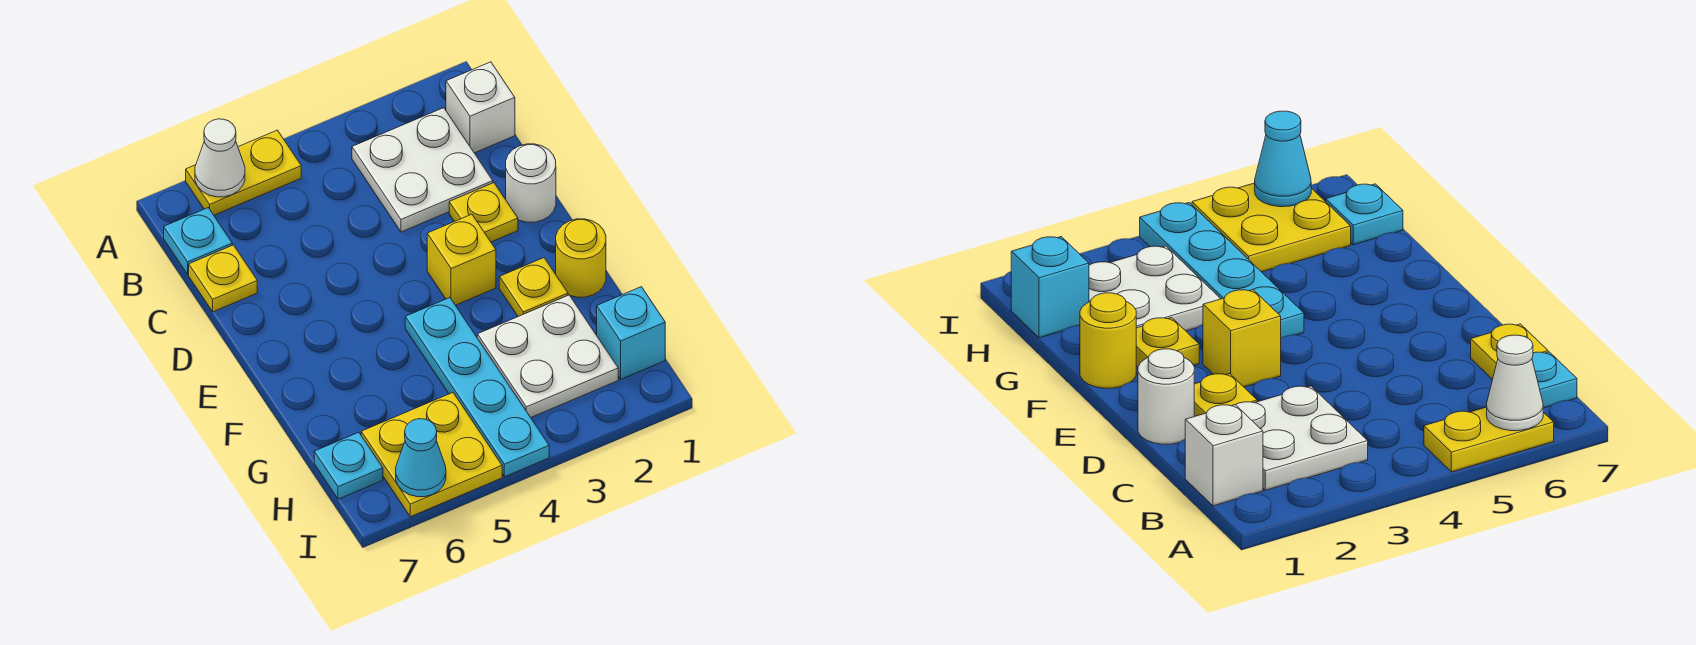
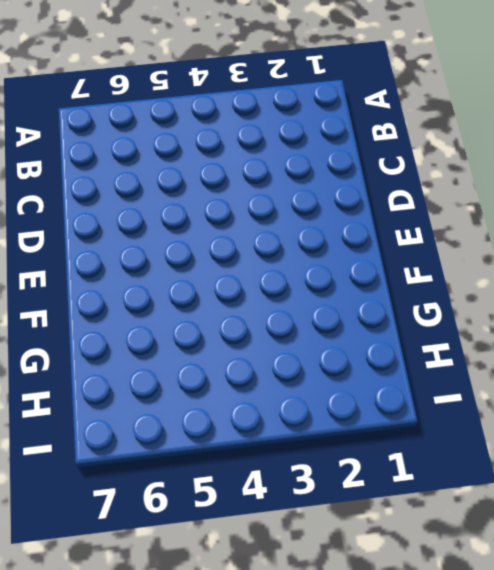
none -> yellow 1x2 plate [186,130,301,215]
none -> white 1x1 brick [446,62,515,153]
none -> white 2x2 plate [352,108,493,232]

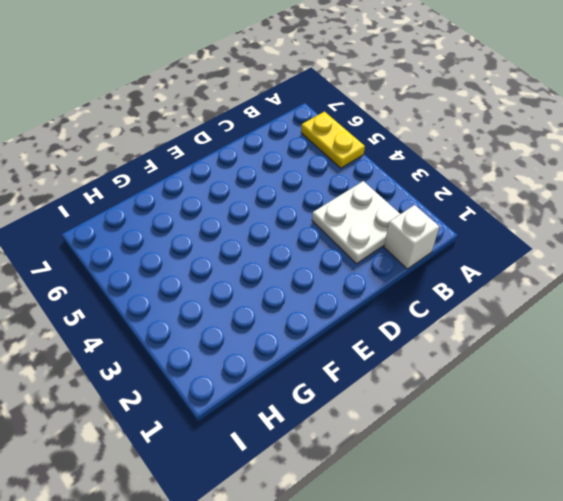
none -> cyan 1x1 plate [164,208,232,274]
none -> yellow 1x1 plate [189,245,257,312]
none -> white 1x1 round brick [506,144,556,222]

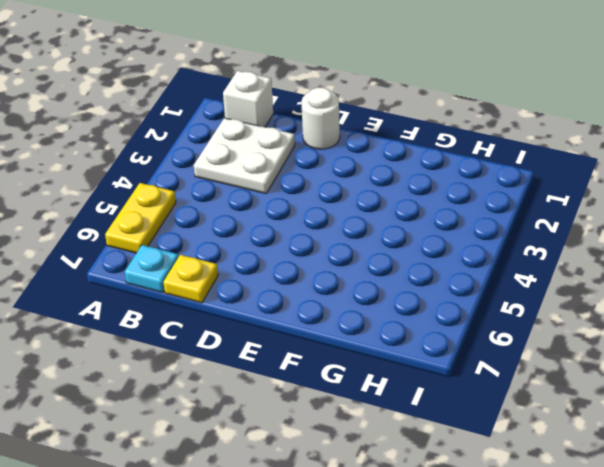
none -> yellow 1x1 plate [449,183,518,242]
none -> yellow 1x1 brick [427,214,496,305]
none -> yellow 1x1 round brick [556,219,606,297]

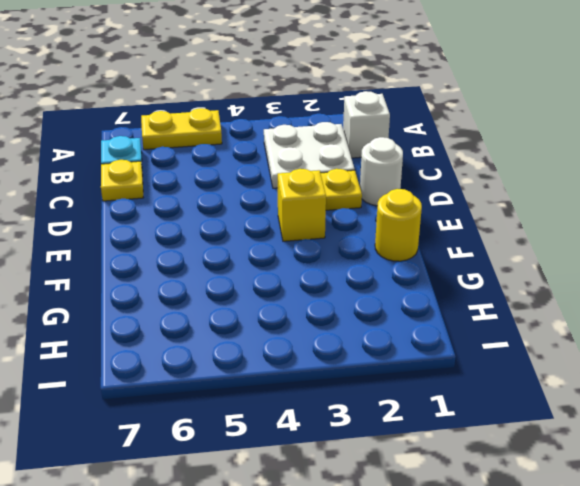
none -> yellow 1x1 plate [499,258,568,316]
none -> cyan 1x4 plate [405,298,549,477]
none -> white 2x2 plate [477,295,618,417]

